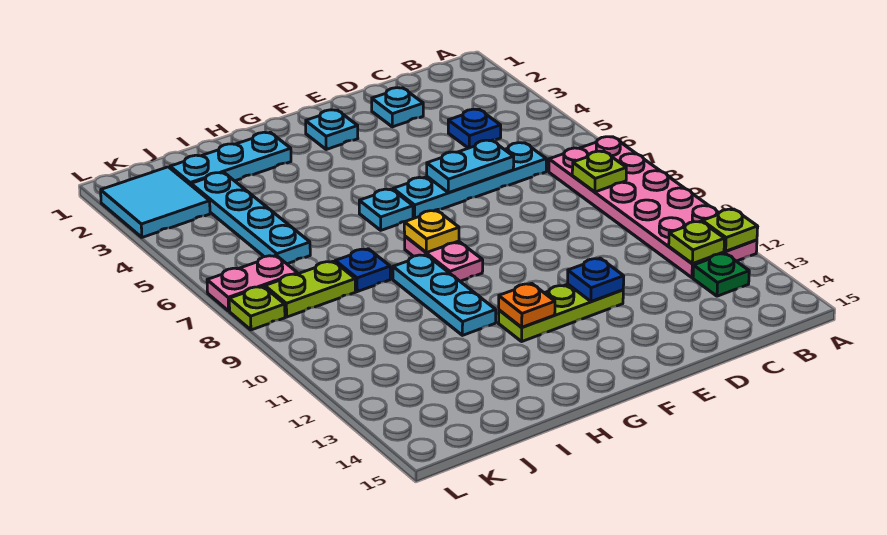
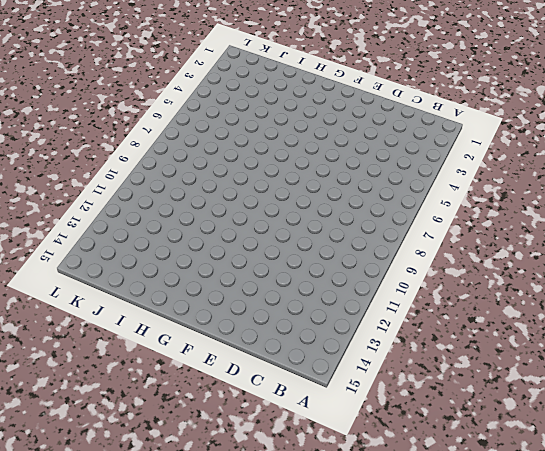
none -> pink 2x6 plate [549,137,757,278]
none -> green 1x1 plate [693,253,749,296]
none -> blue 1x1 plate [448,109,501,148]

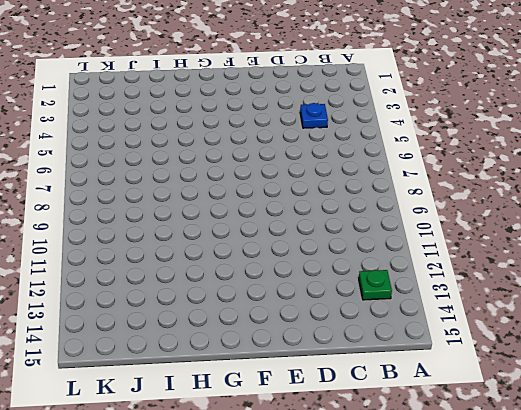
none -> pink 2x6 plate [549,137,757,278]
none -> cyan 1x4 plate [393,143,546,218]
none -> cyan 1x1 plate [372,88,423,127]

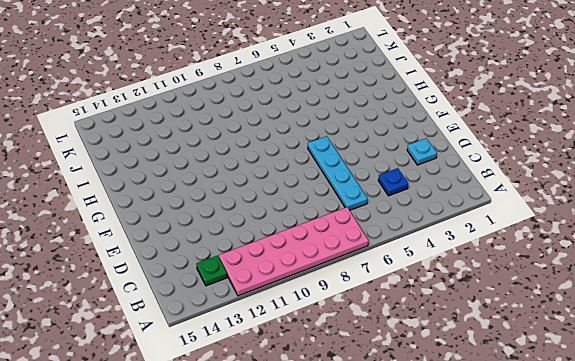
none -> lime 1x3 plate [498,284,623,341]
none -> cyan 1x1 plate [306,110,358,149]
none -> cyan 1x1 plate [359,189,413,230]

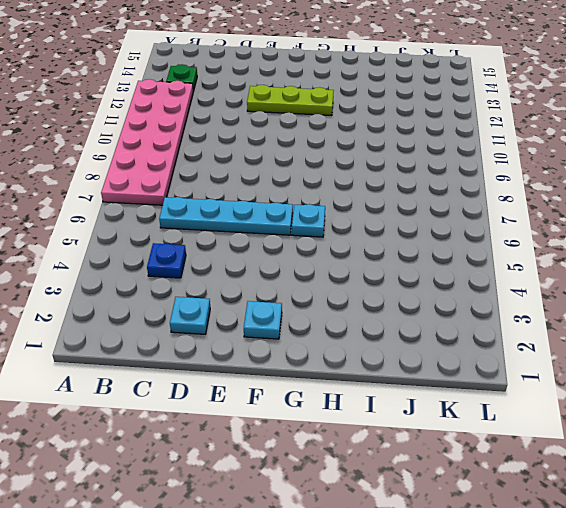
none -> pink 1x2 plate [405,236,483,281]
none -> cyan 1x3 plate [170,132,291,185]
none -> cyan 1x3 plate [393,255,496,335]

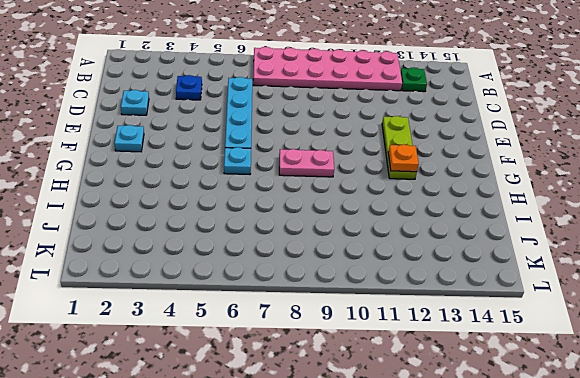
none -> cyan 1x3 plate [170,132,291,185]
none -> cyan 1x3 plate [393,255,496,335]
none -> blue 1x1 plate [335,249,390,292]

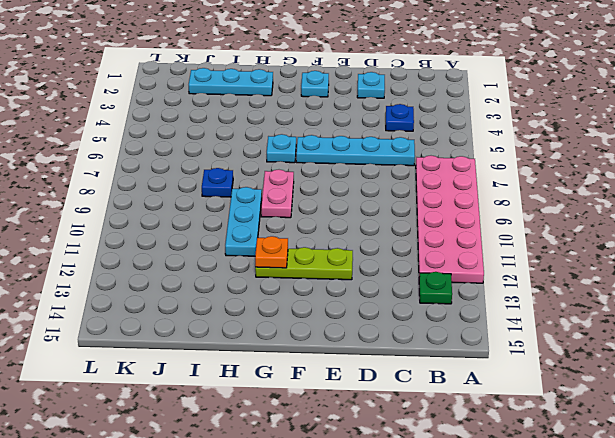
none -> cyan 1x4 plate [191,172,310,264]
none -> lime 1x2 plate [265,261,356,317]
none -> cyan 2x2 tile [101,167,210,237]

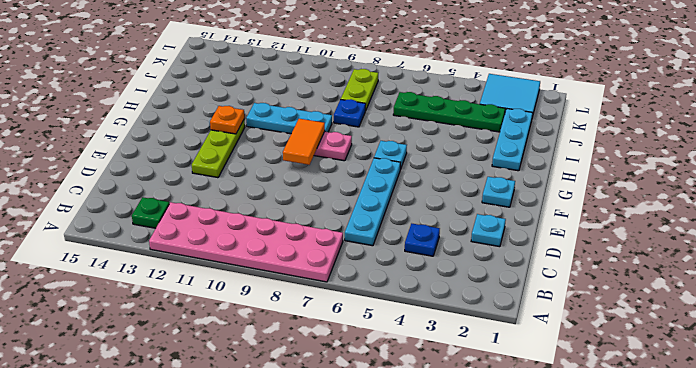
orange 1x2 tile [283,119,325,165] -> none
green 1x4 plate [393,92,505,132] -> cyan 1x4 plate [191,172,310,264]
none -> pink 1x2 plate [207,255,298,311]
none -> lime 1x1 plate [229,286,285,330]
none -> lime 1x1 plate [702,209,758,251]

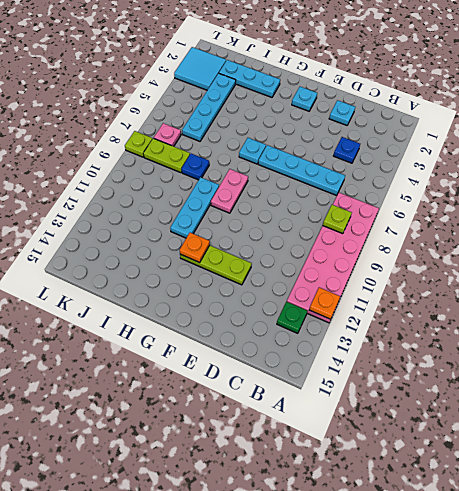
orange 1x1 plate [309,287,340,319] -> lime 1x1 plate [702,209,758,251]
pink 1x1 plate [154,123,181,146] -> pink 1x2 plate [207,255,298,311]
none -> lime 1x1 plate [669,221,725,264]
none -> cyan 1x2 plate [427,140,514,193]
none -> blue 1x1 plate [568,258,624,301]

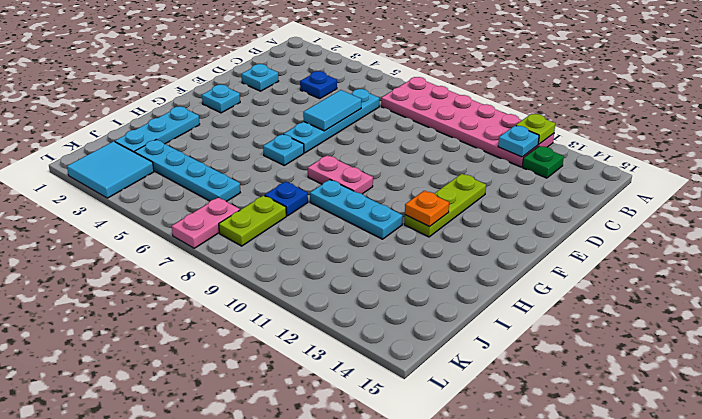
cyan 1x1 plate [498,125,539,157] -> lime 1x1 plate [669,221,725,264]
cyan 1x2 tile [303,90,361,131] -> cyan 1x2 plate [427,140,514,193]
none -> lime 1x1 plate [229,286,285,330]
none -> lime 1x1 plate [572,151,626,192]
none -> blue 1x1 plate [568,258,624,301]

